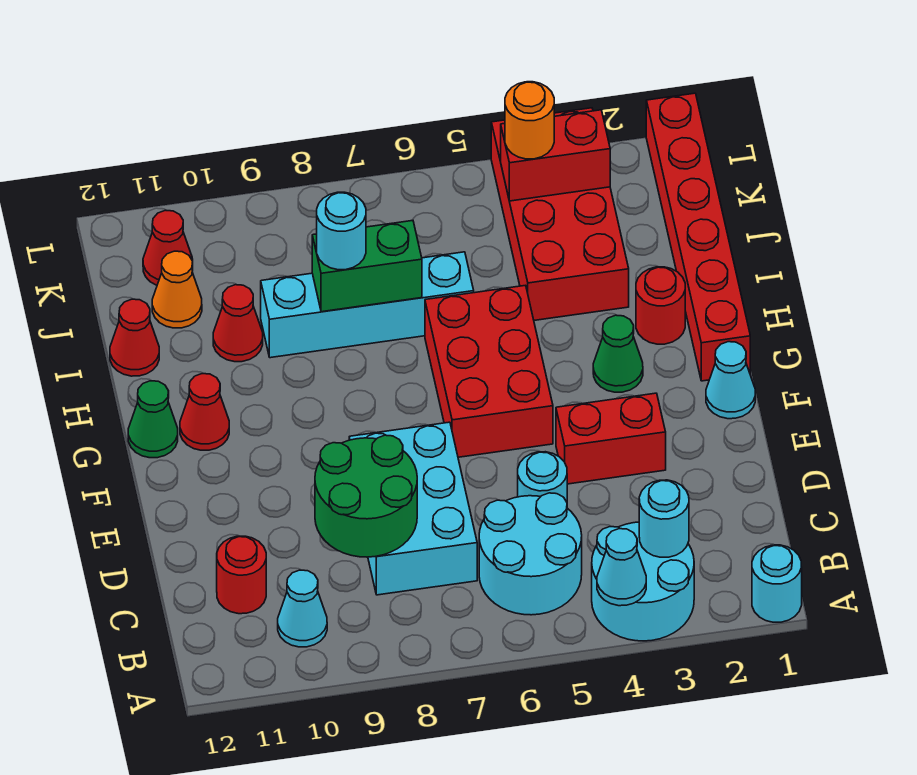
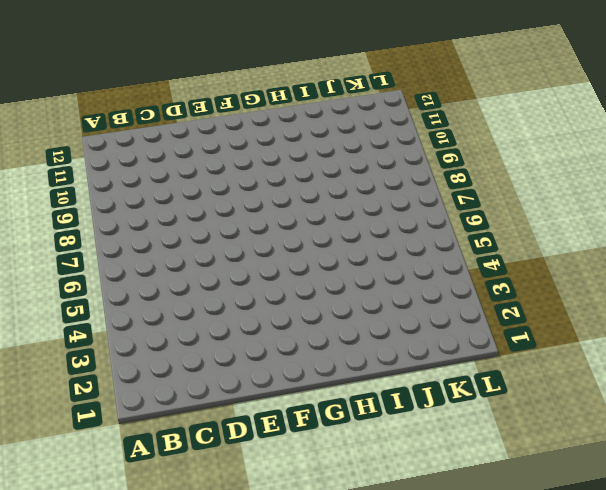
none -> cyan 1x1 round brick [752,545,802,622]
none -> cyan 2x2 round brick [592,522,694,641]
none -> cyan 2x2 round brick [479,493,582,615]

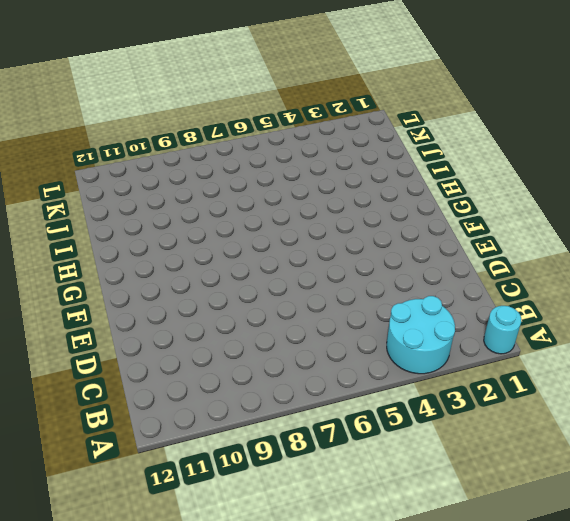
none -> cyan 2x2 round brick [479,493,582,615]
none -> cyan 1x1 cone [278,570,327,647]
none -> cyan 2x3 brick [349,422,477,595]

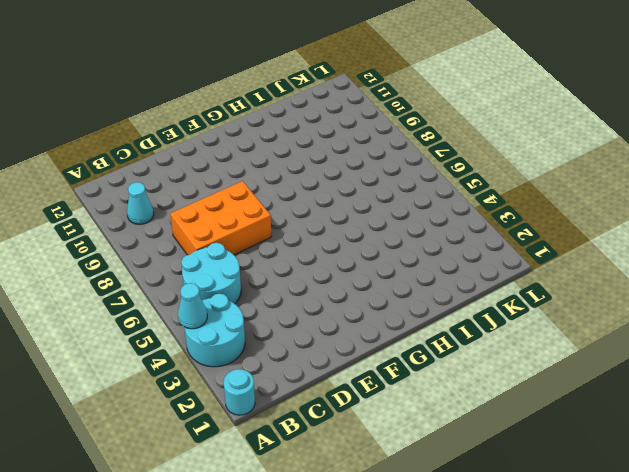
orange 2x3 brick [170,181,272,255] -> cyan 2x3 brick [349,422,477,595]
none -> red 1x1 round brick [217,536,266,614]
none -> cyan 1x1 round brick [518,452,567,502]
none -> red 1x2 brick [556,393,666,484]

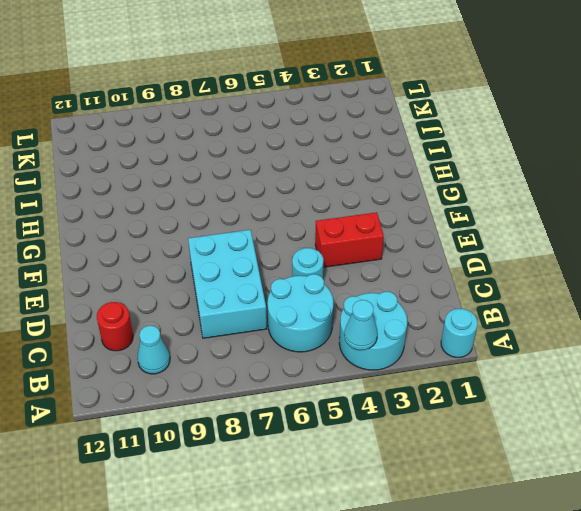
none -> cyan 1x1 cone [706,342,755,419]
none -> red 2x3 brick [425,285,553,457]
none -> red 1x6 brick [646,93,750,381]

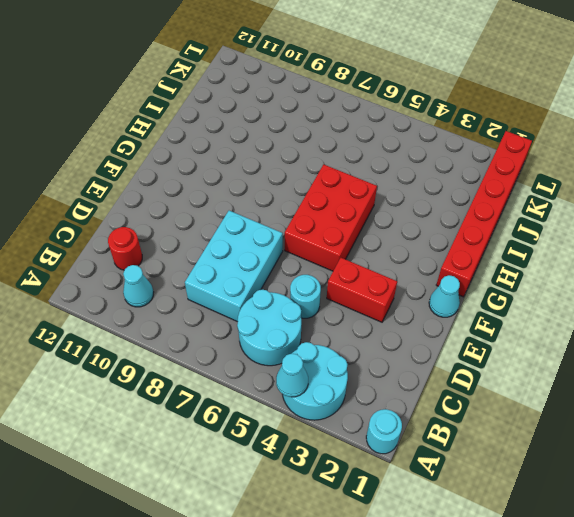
none -> green 1x1 cone [593,315,643,392]
none -> red 1x1 cone [180,374,229,450]
none -> green 1x1 cone [128,381,178,458]

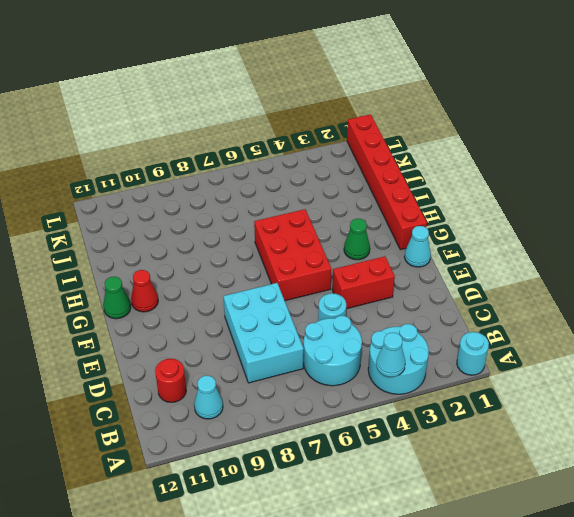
none -> red 1x1 round brick [636,267,685,344]
none -> red 2x4 brick [491,108,629,320]
none -> cyan 1x4 brick [261,252,474,358]

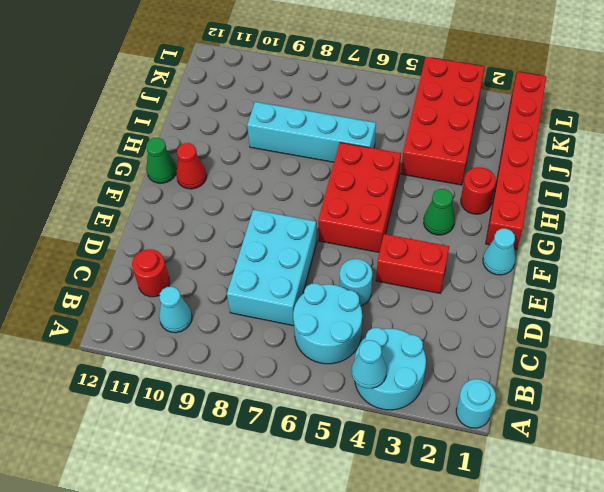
none -> red 1x1 cone [213,285,263,362]
none -> red 1x1 cone [110,299,159,376]
none -> orange 1x1 cone [152,251,202,328]

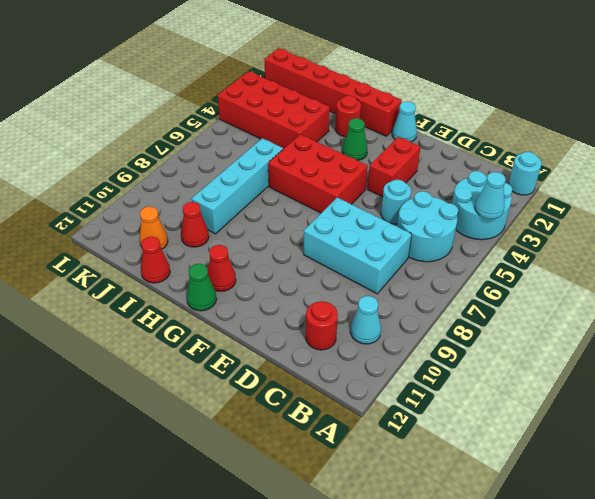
none -> red 1x1 cone [143,210,193,285]
none -> cyan 1x1 round brick [639,480,689,557]
none -> green 2x2 round brick [315,435,417,557]

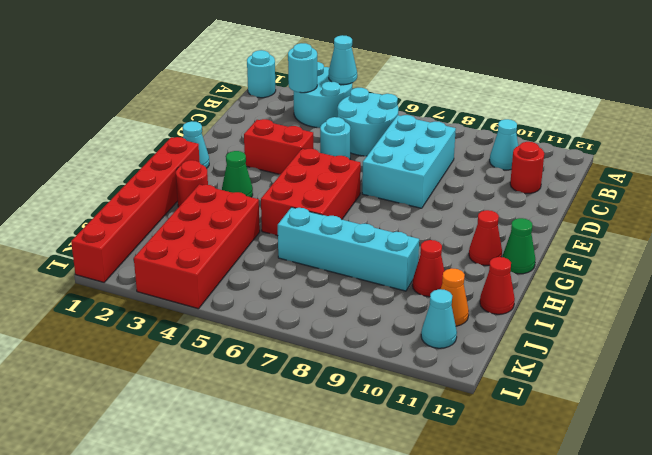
cyan 1x1 cone [421,289,457,348] -> red 1x1 cone [143,210,193,285]
none -> green 2x2 round brick [315,435,417,557]
none -> green 1x2 brick [312,221,422,312]
none -> red 1x2 brick [501,110,610,201]

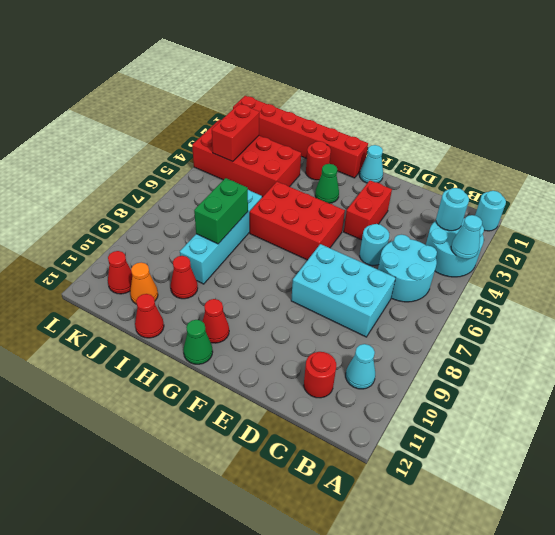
none -> green 2x2 round brick [315,435,417,557]
none -> cyan 1x1 round brick [317,192,366,270]
none -> orange 1x1 round brick [505,82,554,159]

